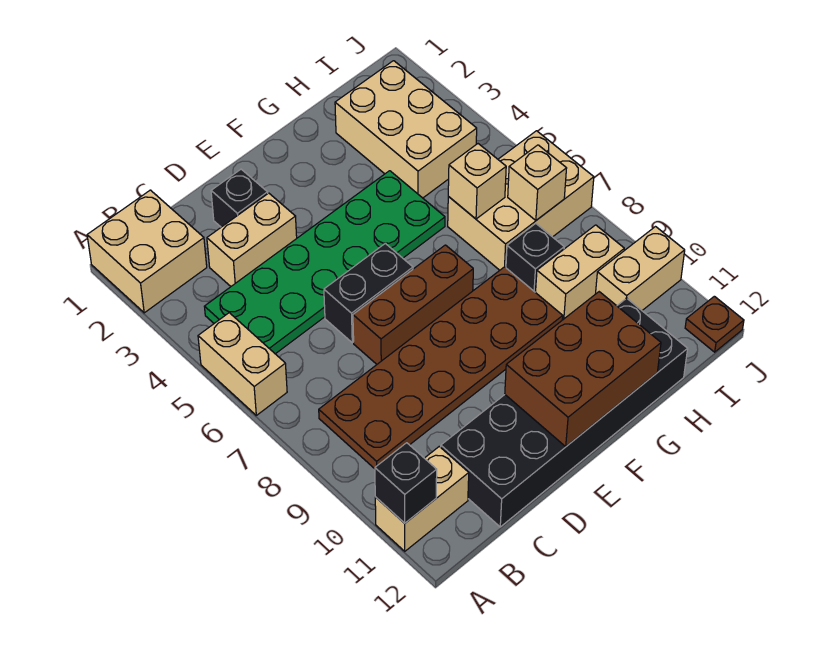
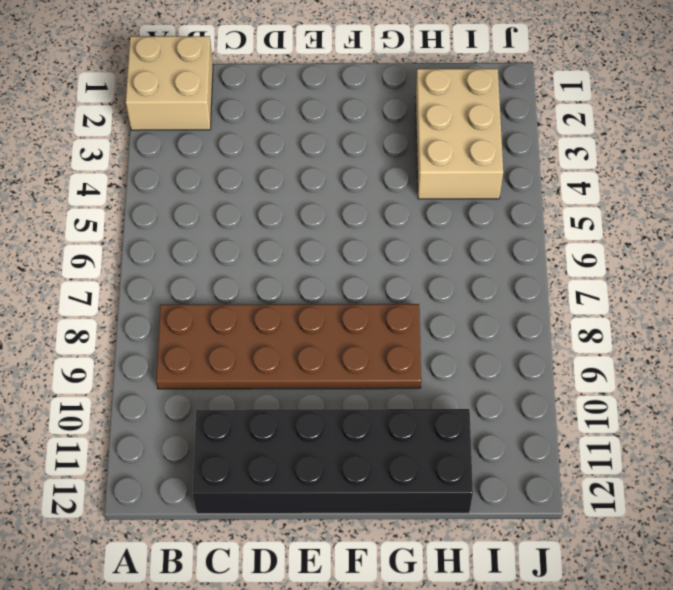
none -> tan 1x2 brick [198,313,287,415]
none -> tan 1x2 brick [375,447,469,551]
none -> green 2x6 plate [204,171,445,354]

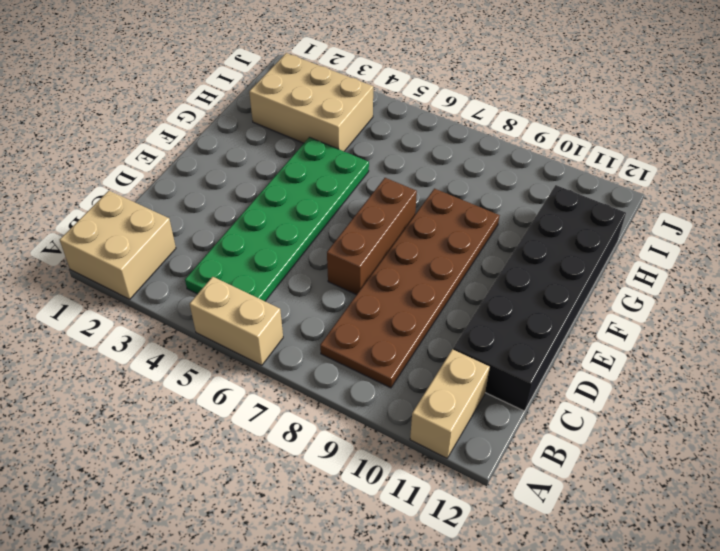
none -> tan 1x2 brick [207,193,297,286]
none -> black 1x1 brick [211,169,268,227]
none -> black 1x2 brick [324,243,413,343]

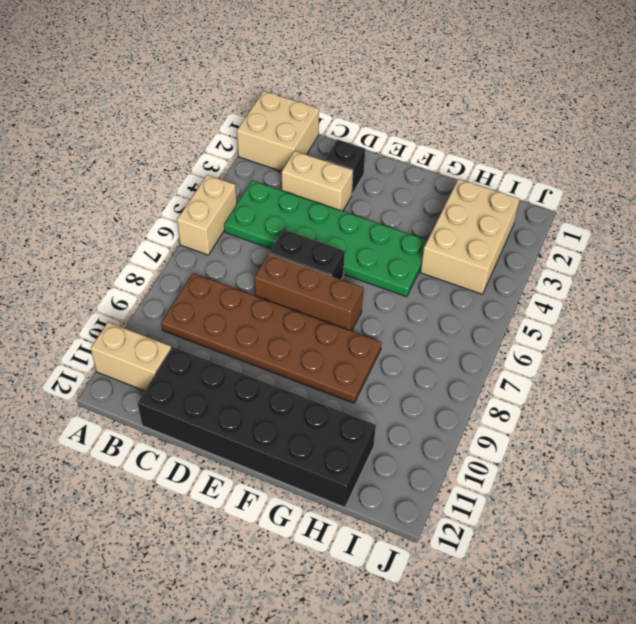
none -> tan 2x3 brick [448,131,594,270]
none -> black 1x1 brick [506,224,564,293]
none -> tan 1x2 brick [536,225,624,320]

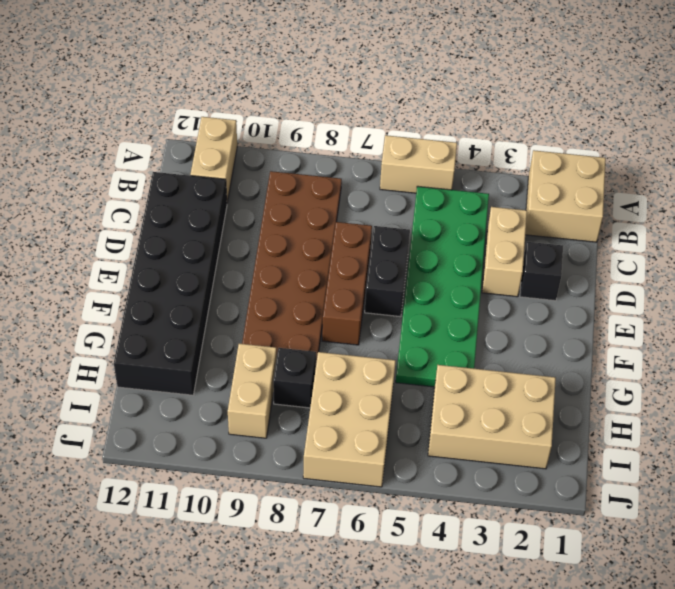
none -> tan 1x2 brick [596,227,685,310]
none -> brown 1x1 plate [685,296,744,352]
none -> black 1x1 brick [375,443,437,523]

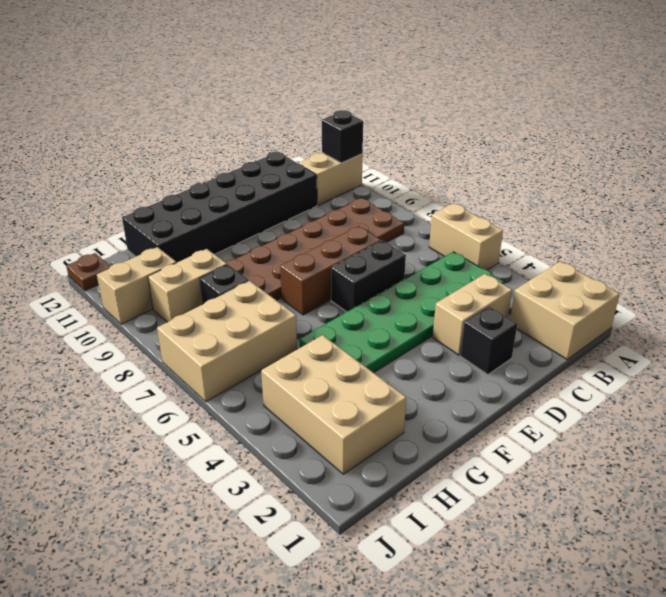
none -> brown 2x3 brick [505,292,661,446]
none -> tan 1x1 brick [448,144,506,219]
none -> tan 1x1 brick [508,145,567,220]

